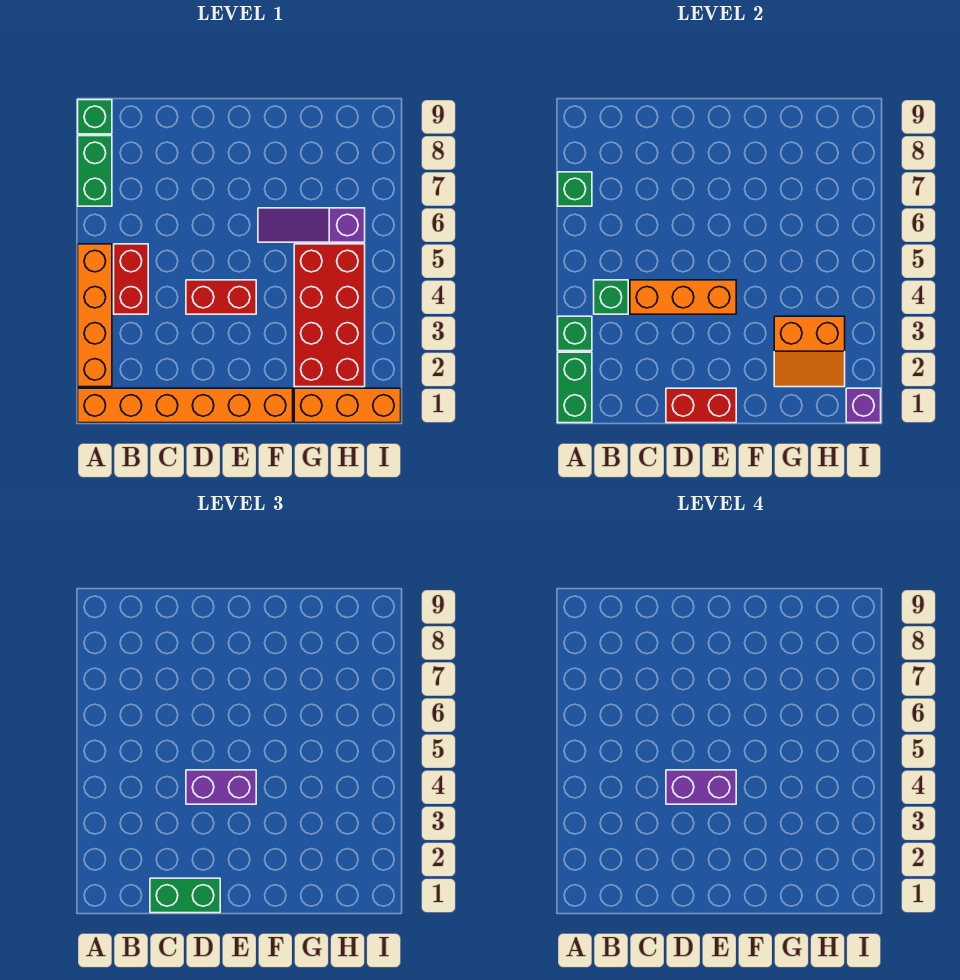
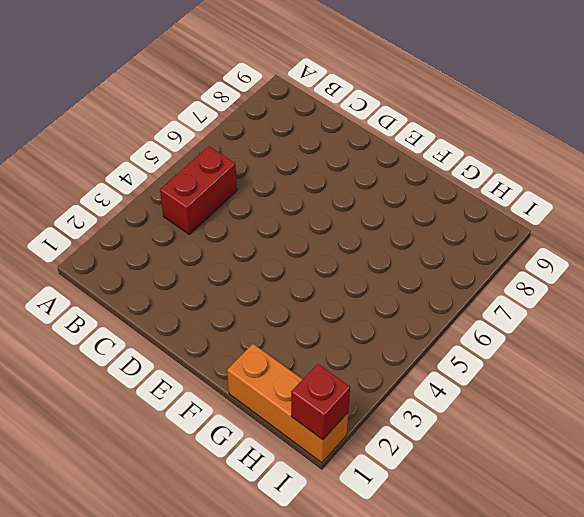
red 1x1 brick [291,364,350,440] -> purple 1x1 brick [846,388,881,423]
none -> orange 1x6 brick [78,388,293,423]
none -> orange 1x4 brick [78,244,112,387]
none -> green 1x2 brick [78,136,112,206]

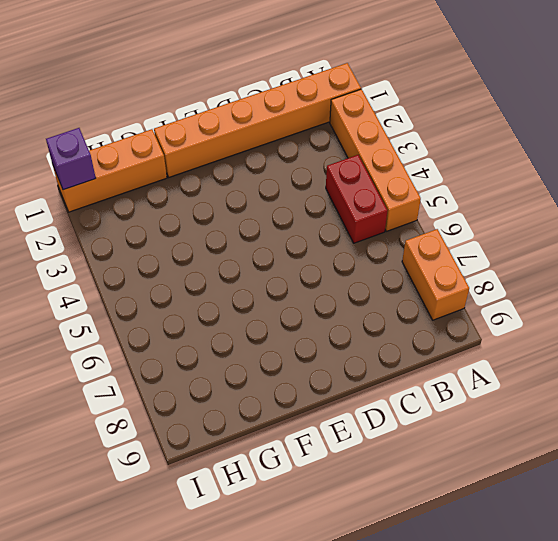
orange 1x2 brick [402,229,469,320] -> green 1x2 brick [78,136,112,206]
none -> green 1x1 brick [78,100,112,134]
none -> red 1x2 brick [186,280,256,314]
none -> purple 1x3 slope [258,208,365,242]

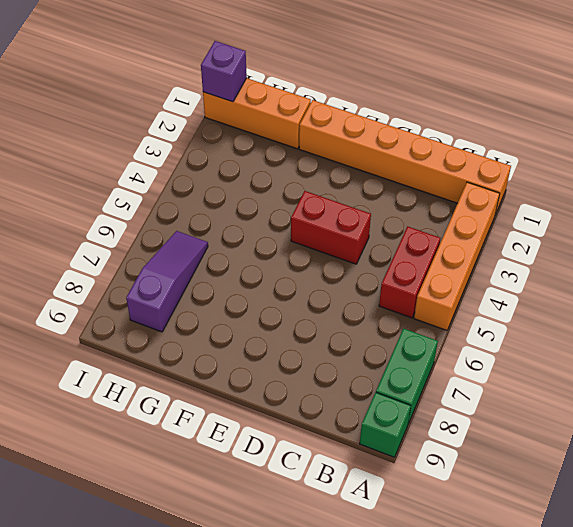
purple 1x3 slope [126,231,208,332] -> purple 1x3 slope turned to [258,208,365,242]
none -> red 2x4 brick [294,244,365,387]
none -> green 1x2 brick [558,352,592,423]
none -> green 1x1 brick [558,316,592,351]

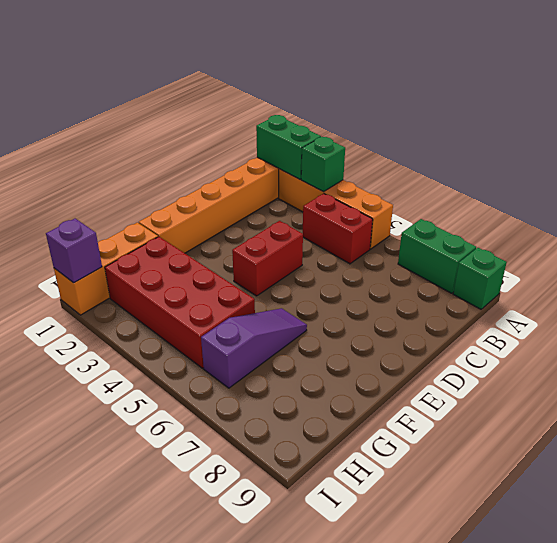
none -> green 1x1 brick [558,172,592,206]
none -> green 1x1 brick [594,280,628,314]
none -> orange 1x3 brick [630,280,736,314]

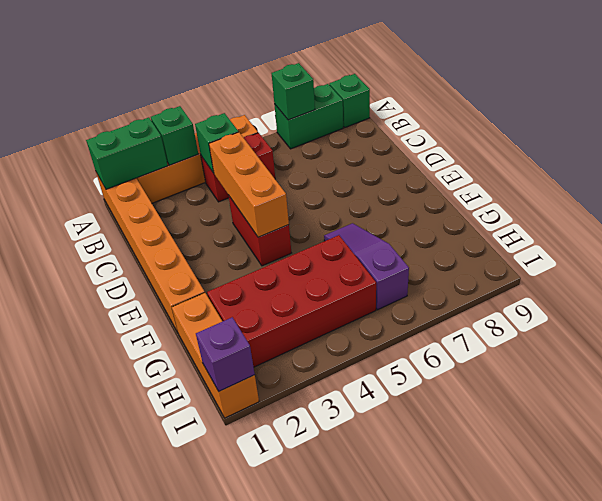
none -> red 1x2 brick [666,388,736,423]
none -> orange 2x2 slope [774,316,845,387]
none -> green 1x2 brick [150,878,220,913]

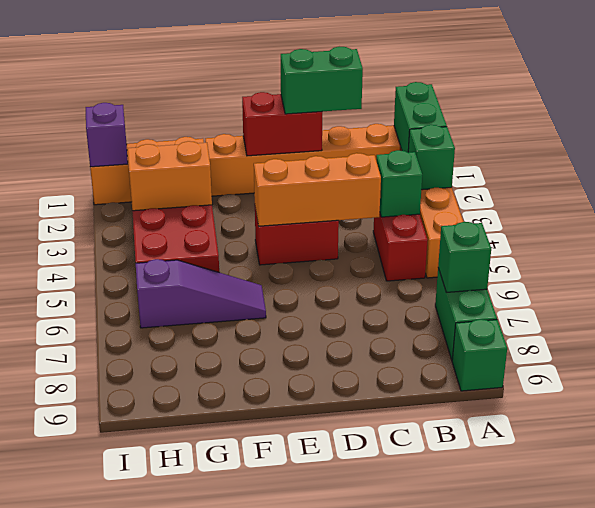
none -> purple 1x2 brick [186,770,256,804]
none -> purple 1x2 brick [666,770,736,804]

